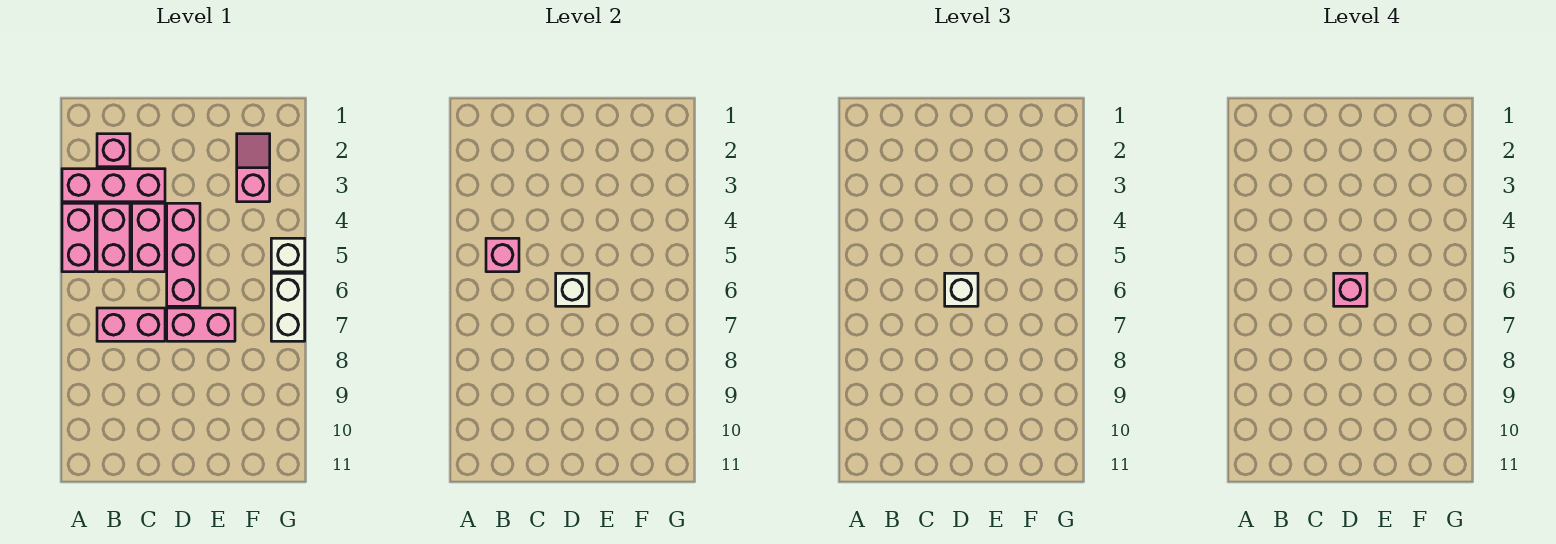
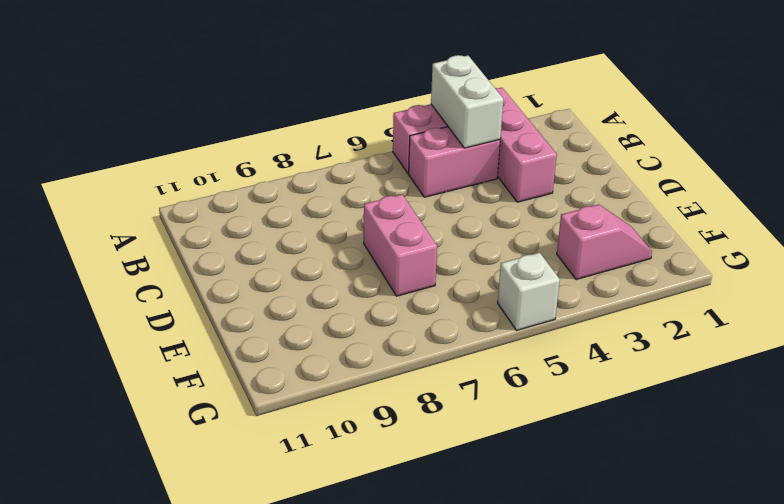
white 1x2 brick [431,55,503,148] -> white 1x2 brick turned to [271,273,305,341]
none -> pink 1x1 brick [97,134,130,167]
none -> pink 1x2 brick [97,308,165,341]
none -> pink 1x2 brick [132,203,165,272]

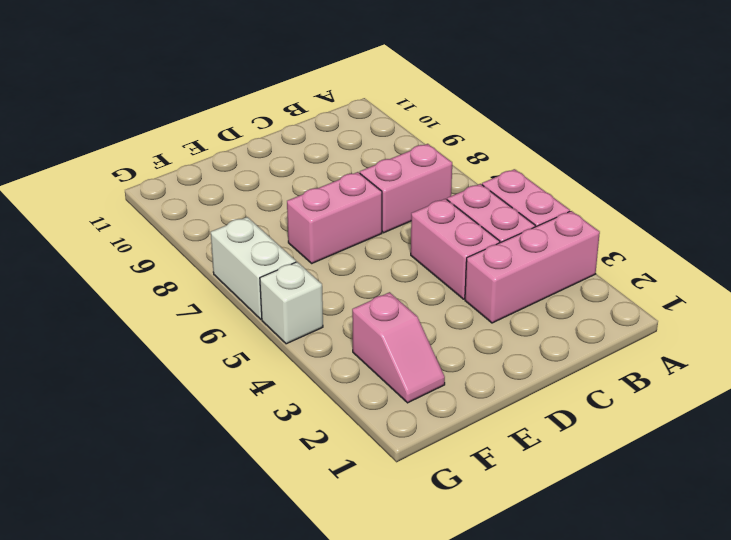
none -> pink 1x1 brick [97,134,130,167]
none -> pink 1x3 brick [167,203,200,306]
none -> pink 1x1 brick [486,238,519,272]

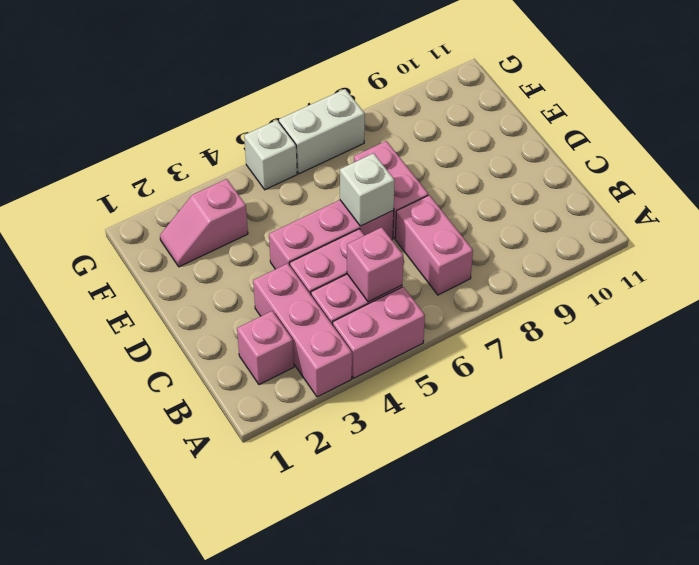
none -> white 1x1 brick [945,273,978,306]
none -> pink 1x1 brick [1334,273,1367,306]

